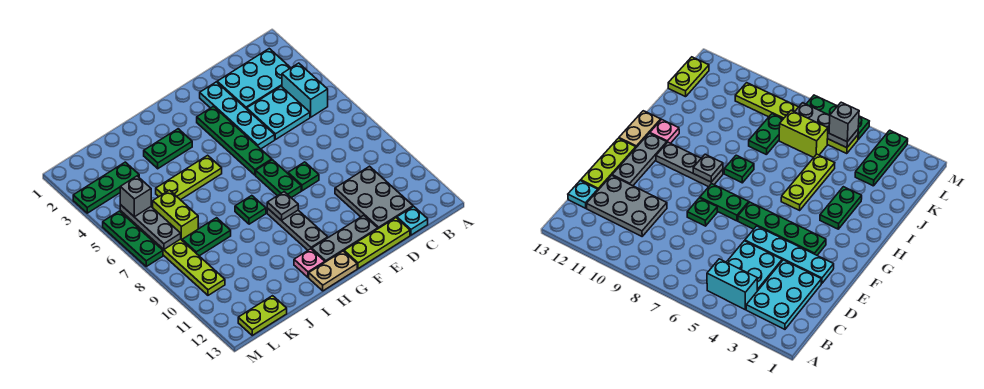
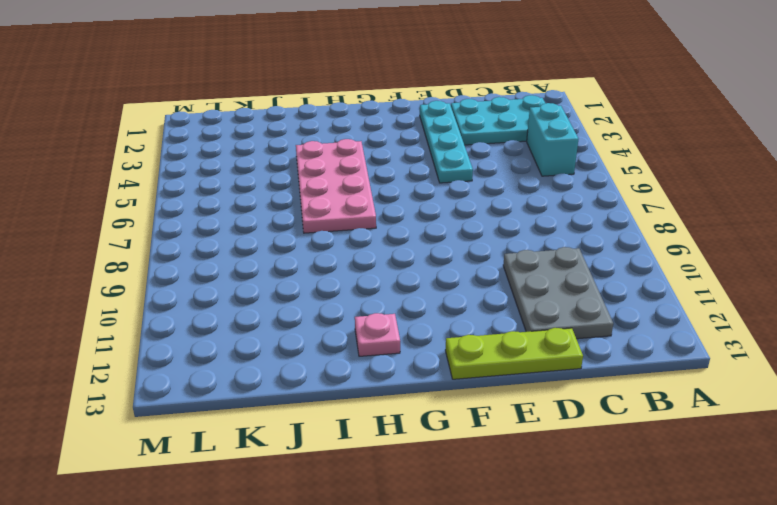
pink 2x4 plate [296,139,376,233] -> lime 1x3 plate [156,155,222,200]
none -> cyan 2x2 plate [247,86,310,140]
none -> cyan 1x1 plate [397,206,428,235]
none -> green 1x1 plate [288,162,319,191]

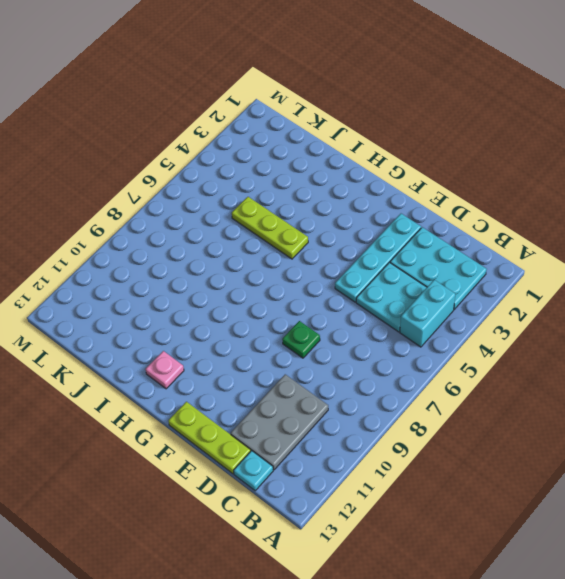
none -> grey 1x3 plate [312,215,378,262]
none -> green 1x4 plate [197,106,272,175]
none -> green 1x2 plate [256,160,301,198]

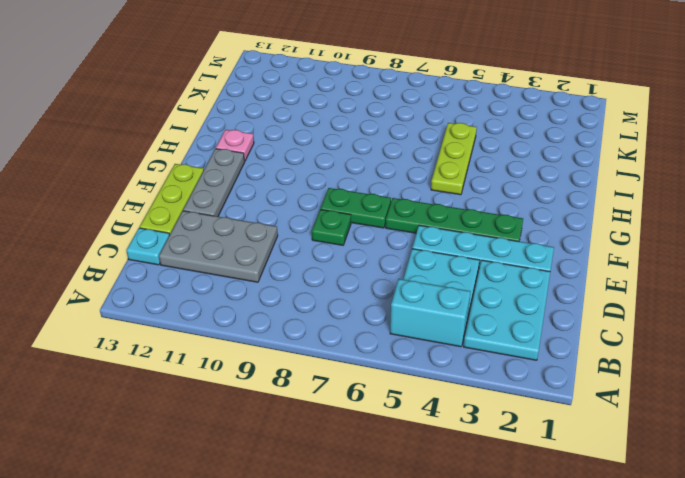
none -> grey 1x3 plate [267,208,328,250]
none -> tan 1x2 plate [309,251,357,291]
none -> green 1x2 plate [144,129,192,169]

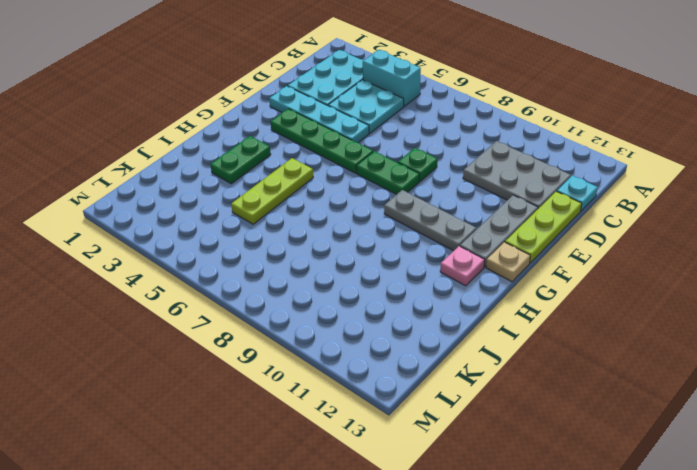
tan 1x1 plate [486,242,530,282] -> tan 1x2 plate [309,251,357,291]
none -> green 1x1 plate [235,196,266,224]
none -> green 1x2 plate [182,218,231,256]
none -> green 1x3 plate [73,162,139,213]

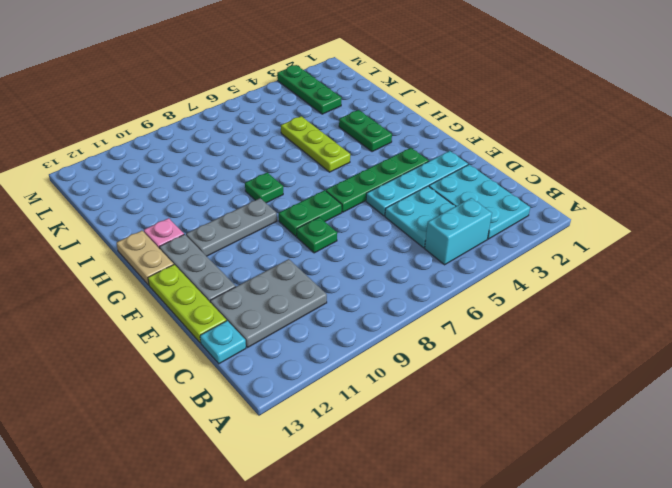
none -> green 1x2 plate [182,218,231,256]
none -> lime 1x2 brick [153,190,198,240]
none -> lime 1x2 plate [238,296,287,335]

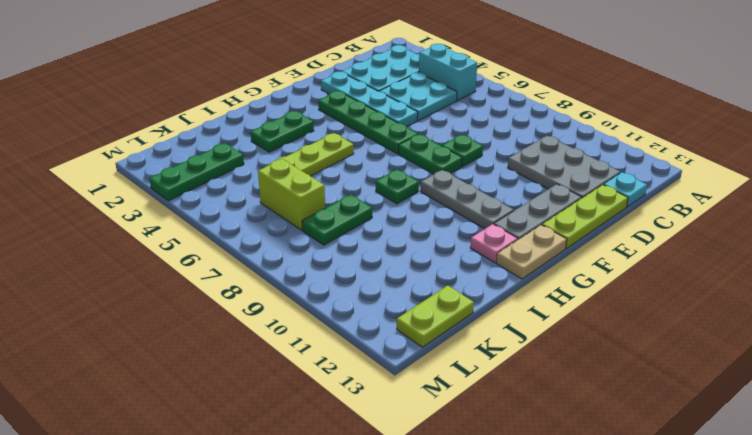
none -> lime 1x6 plate [120,211,225,295]
none -> green 1x3 plate [103,211,163,266]
none -> grey 1x1 plate [267,192,298,221]

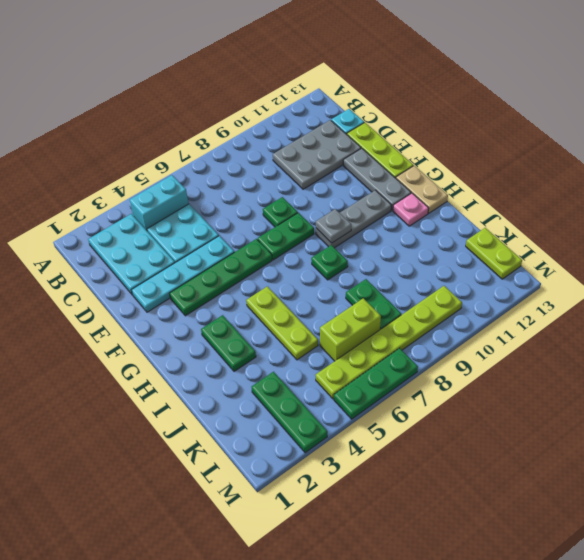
none -> grey 1x3 plate [120,205,181,249]
none -> grey 1x1 brick [120,176,151,217]

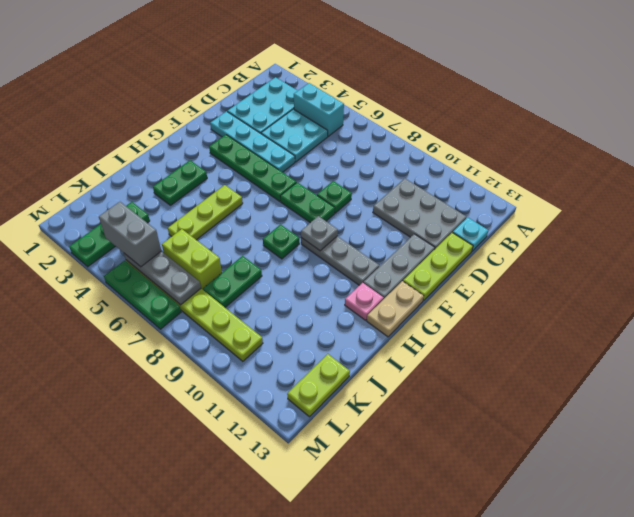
grey 1x2 brick [99,202,161,267] -> grey 1x1 brick [120,176,151,217]

